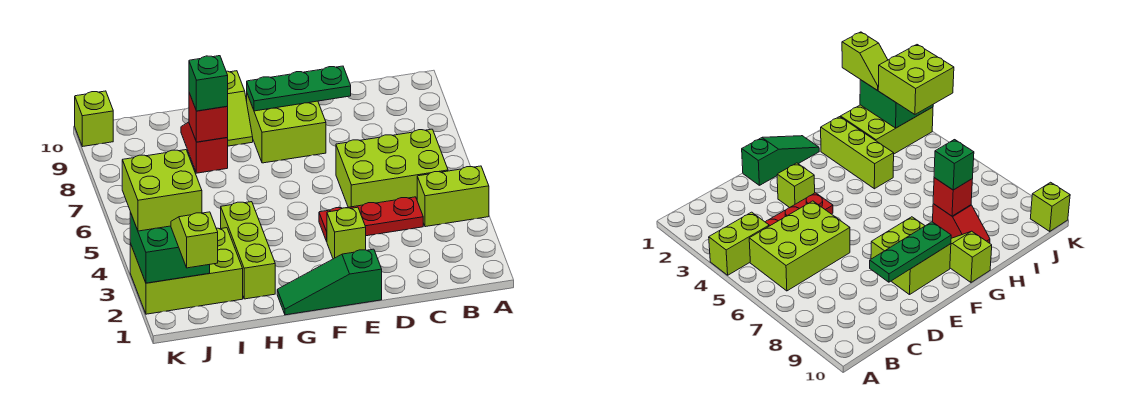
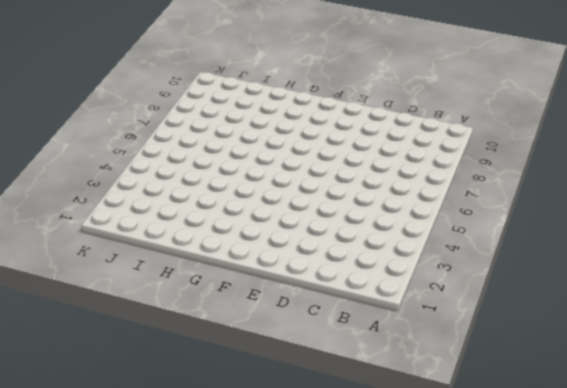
none -> lime 1x2 brick [417,166,489,227]
none -> lime 2x3 brick [336,129,448,207]
none -> red 1x3 plate [319,197,423,241]

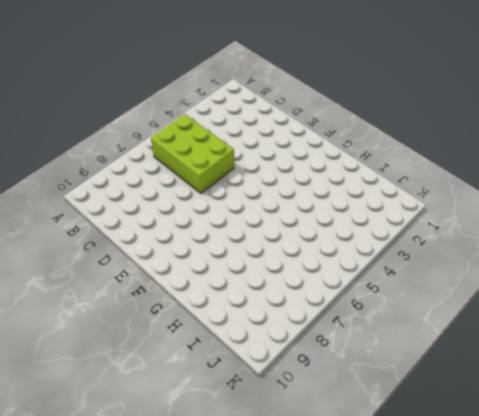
none -> lime 1x2 brick [417,166,489,227]
none -> red 1x3 plate [319,197,423,241]
none -> green 1x3 slope [277,249,382,315]

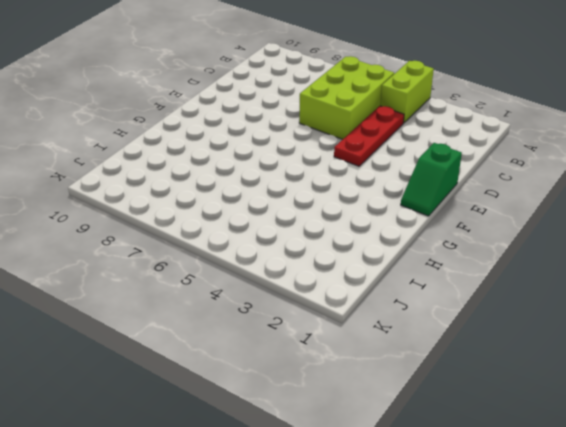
green 1x2 slope [401,143,462,216] -> green 1x3 slope [277,249,382,315]
none -> lime 1x1 brick [327,207,366,259]
none -> lime 2x2 brick [246,94,326,163]
none -> lime 1x2 slope [226,71,253,146]

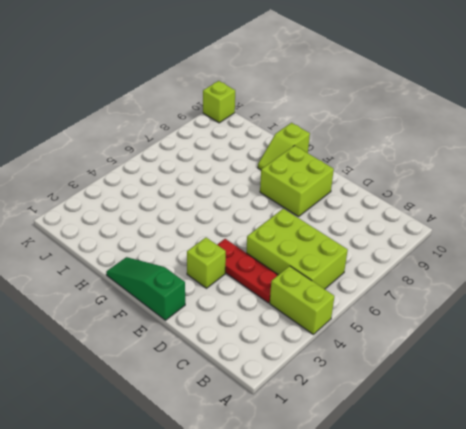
none -> lime 1x3 brick [221,202,275,299]
none -> red 1x2 slope [181,122,228,173]
none -> lime 2x3 brick [130,228,243,314]

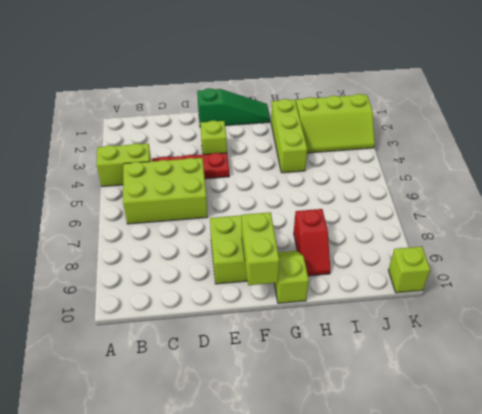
lime 1x2 brick [242,212,279,285] -> green 1x3 plate [247,66,351,111]
lime 2x3 slope [296,94,375,153] -> lime 2x3 brick [130,228,243,314]
none -> red 1x1 brick [189,93,228,142]
none -> green 2x2 brick [130,212,210,283]
none -> green 1x1 brick [189,56,228,111]

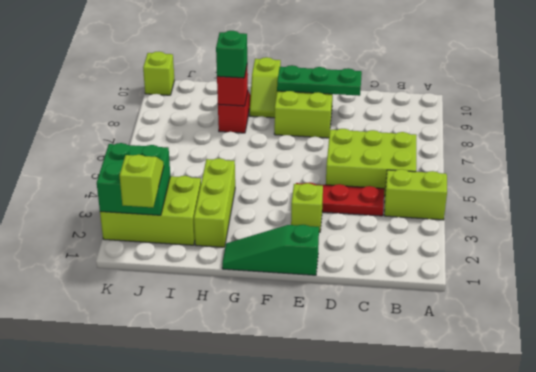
none -> lime 2x2 brick [122,150,202,231]

